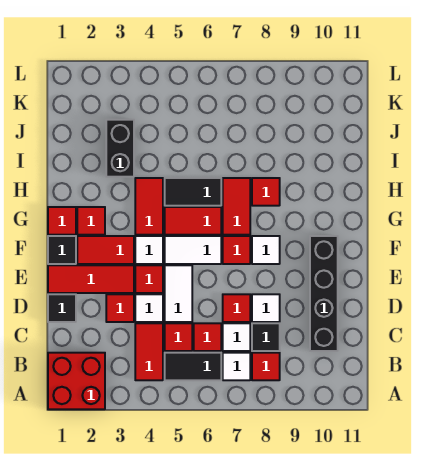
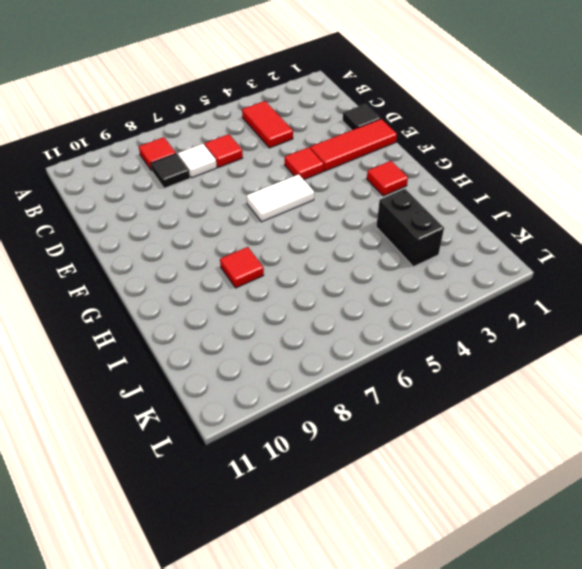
none -> red 2x2 brick [48,353,105,409]
none -> black 1x2 tile [165,353,221,380]
none -> white 1x1 tile [223,353,250,380]
none -> red 1x1 tile [165,323,192,351]

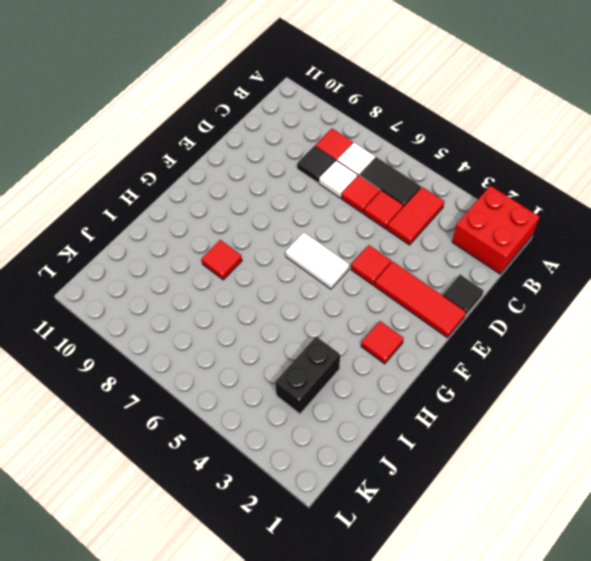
none -> black 1x4 brick [310,236,338,351]
none -> red 1x1 tile [106,294,134,322]
none -> white 1x1 tile [135,294,163,322]
none -> white 1x2 tile [165,265,192,322]

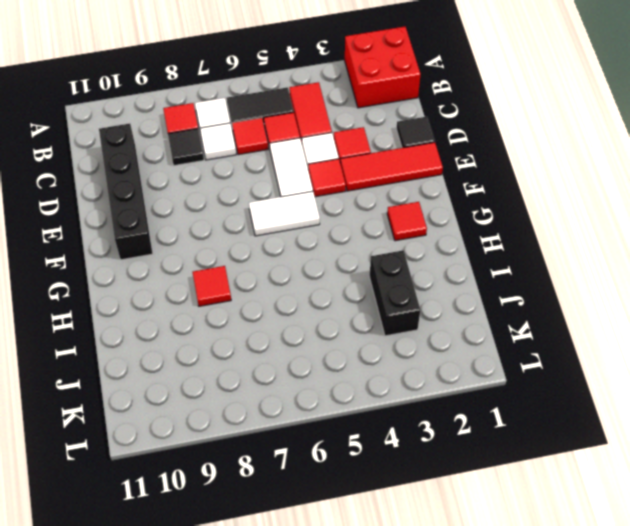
none -> red 1x1 tile [223,294,250,322]
none -> white 1x1 tile [252,294,280,322]
none -> black 1x1 tile [48,236,76,264]
none -> red 1x2 tile [77,236,134,264]

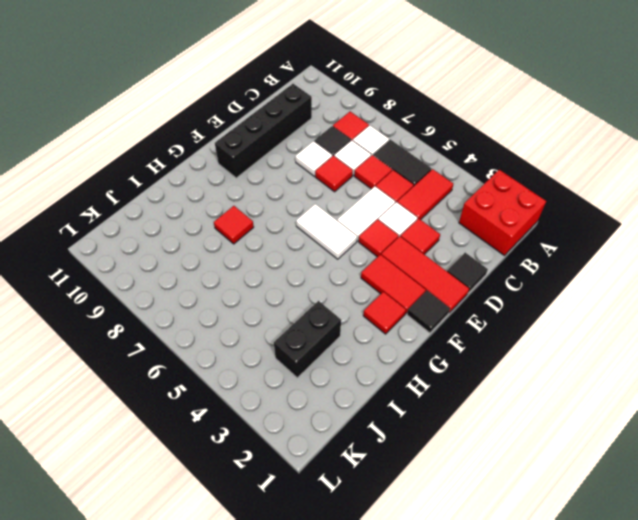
none -> white 1x1 tile [135,236,163,264]
none -> red 1x1 tile [223,236,250,264]
none -> white 1x1 tile [252,236,280,264]
none -> red 1x1 tile [48,207,76,235]

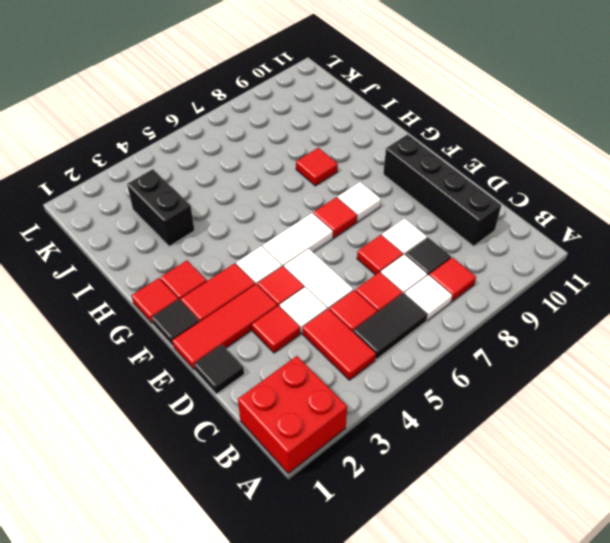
none -> red 1x2 tile [135,178,163,235]
none -> red 1x2 tile [165,207,221,235]
none -> red 1x2 tile [223,178,250,235]
none -> black 1x2 tile [165,178,221,206]

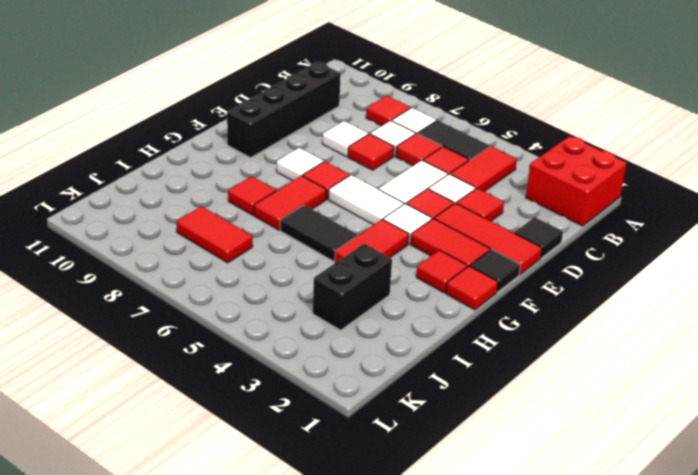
red 1x2 tile [176,206,253,263] -> red 1x2 tile moved to [165,207,221,235]
none -> black 1x1 tile [252,323,280,351]

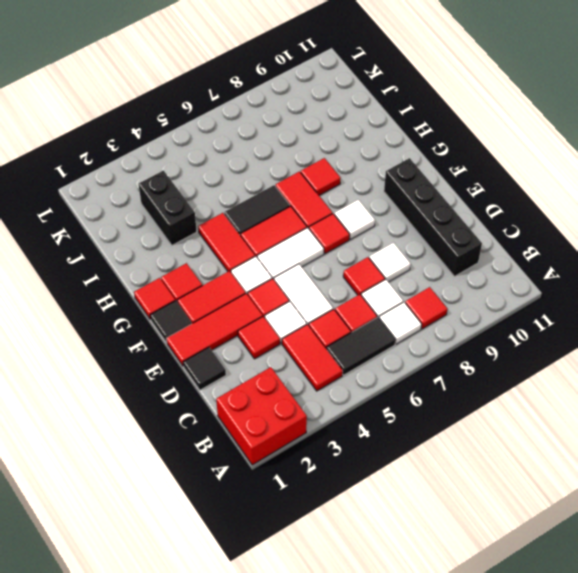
none -> black 1x1 tile [252,323,280,351]

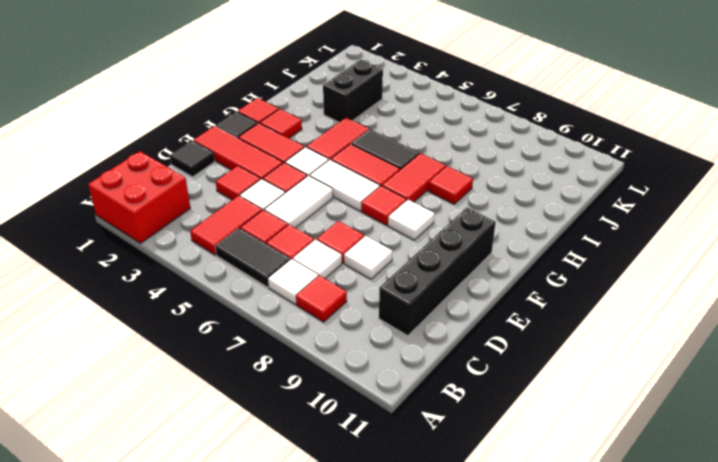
none -> black 1x1 tile [252,323,280,351]

